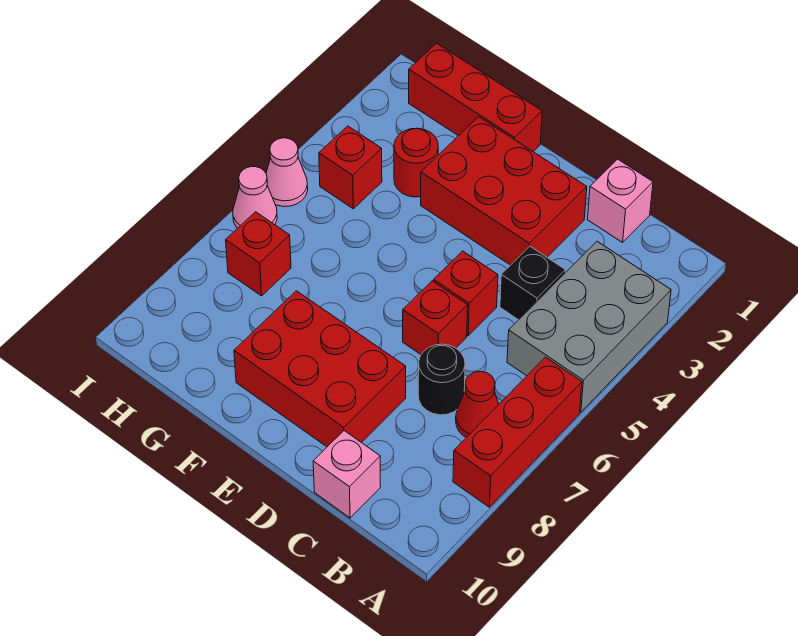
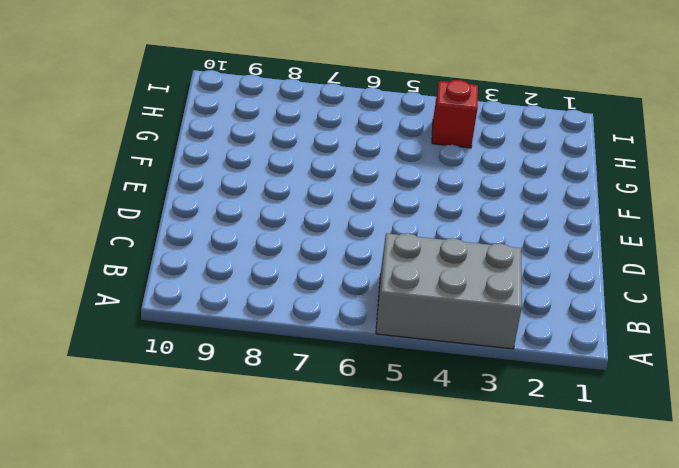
none -> red 1x3 brick [453,357,582,507]
none -> red 1x1 cone [456,372,499,437]
none -> pink 1x1 brick [588,159,653,242]

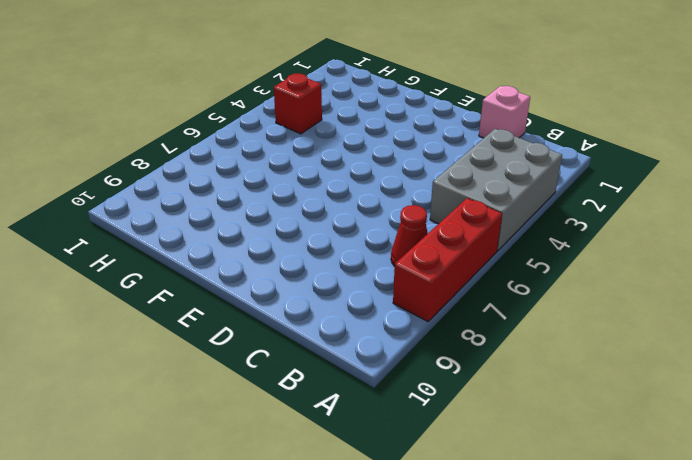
none -> black 1x1 brick [500,246,566,320]
none -> black 1x1 round brick [418,344,465,415]
none -> pink 1x1 brick [313,431,381,518]

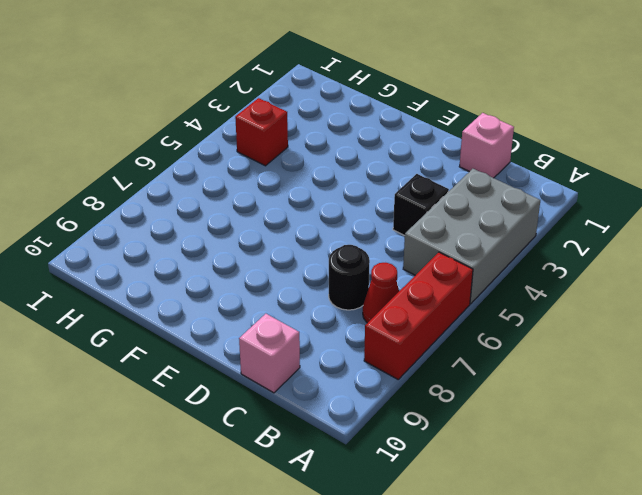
none -> red 2x3 brick [421,117,587,265]
none -> red 1x1 brick [434,251,498,336]
none -> red 1x1 brick [403,281,468,354]

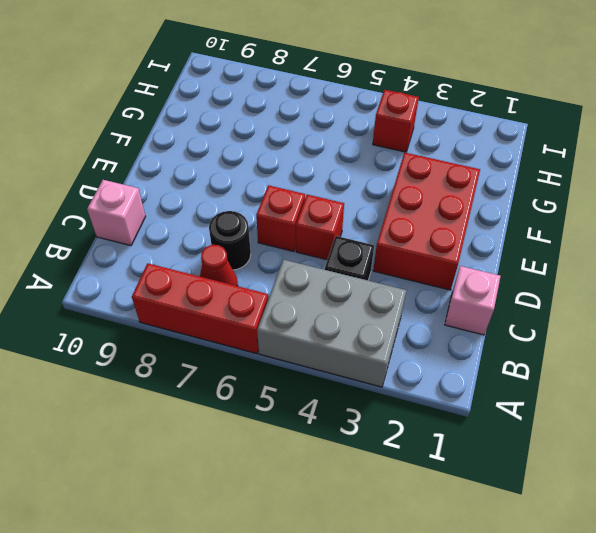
none -> red 2x3 brick [234,291,406,447]
none -> red 1x3 brick [409,43,542,152]
none -> red 1x1 round brick [394,128,438,197]

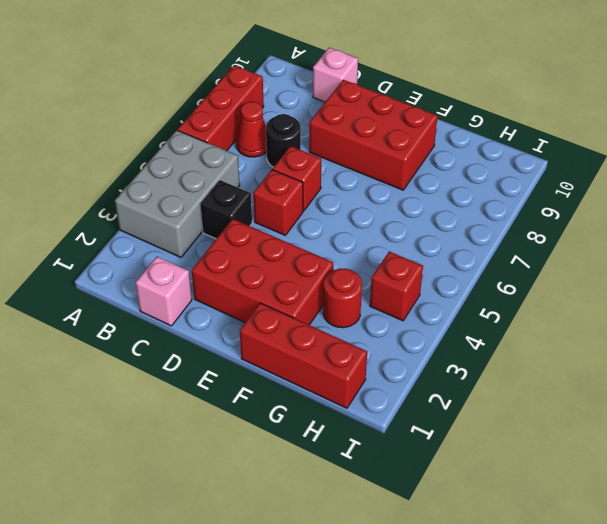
none -> red 1x1 brick [226,212,291,296]
none -> pink 1x1 cone [266,138,308,206]
none -> pink 1x1 cone [233,167,277,228]

